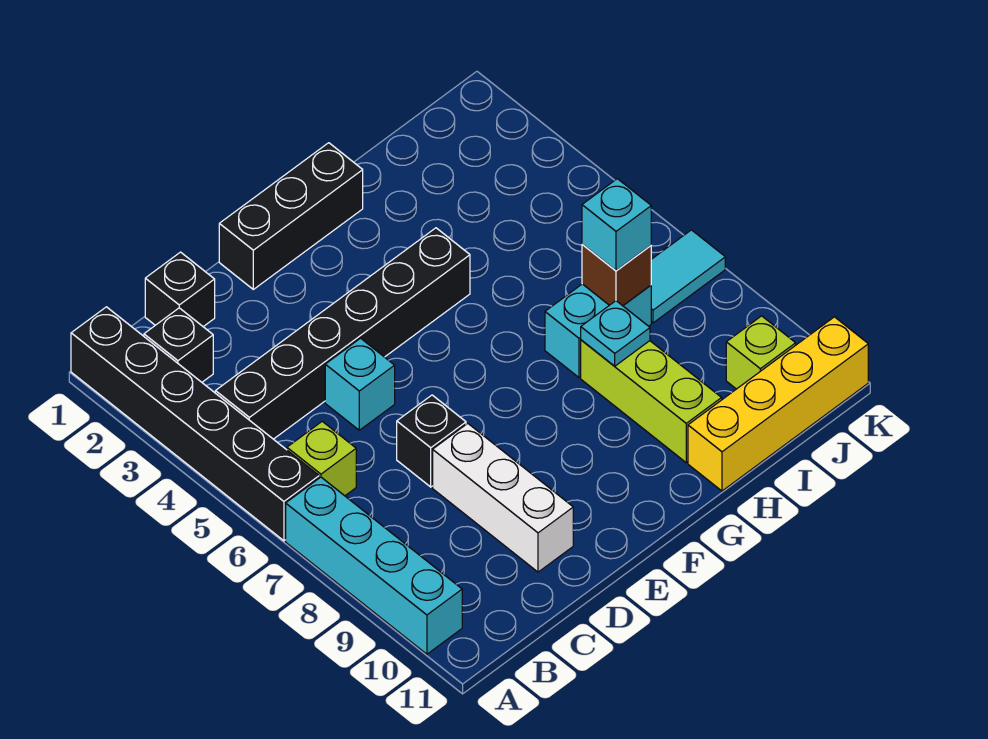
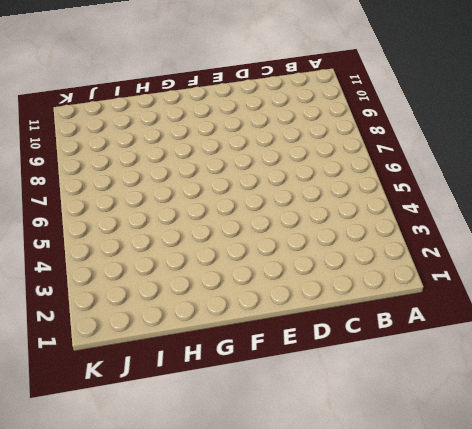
none -> black 1x6 brick [71,307,319,541]
none -> cyan 1x4 brick [286,477,462,654]
none -> black 1x1 brick [144,308,213,382]

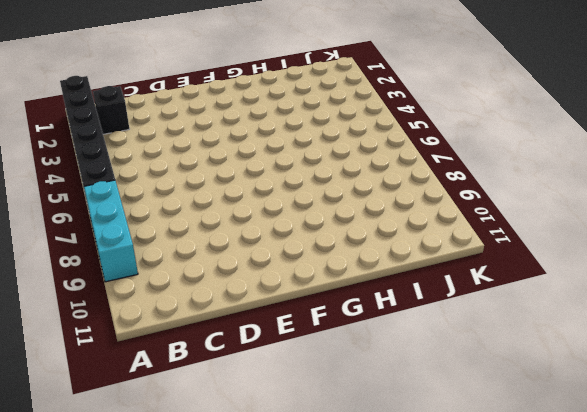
cyan 1x3 brick [84,180,138,282] -> cyan 1x4 brick [286,477,462,654]
none -> black 1x6 brick [215,228,470,439]
none -> lime 1x1 brick [287,421,356,496]
none -> black 1x1 brick [145,252,215,327]

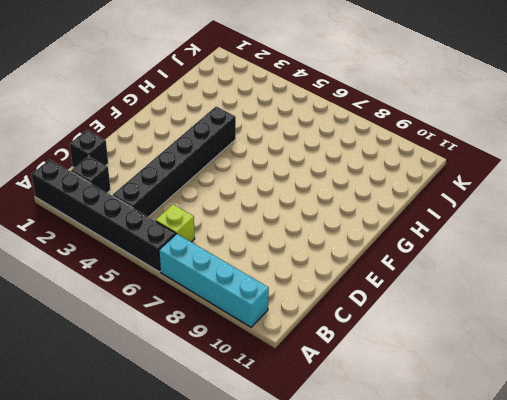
none -> cyan 1x1 brick [325,338,395,430]
none -> black 1x1 brick [397,395,466,487]
none -> white 1x3 brick [433,423,573,572]

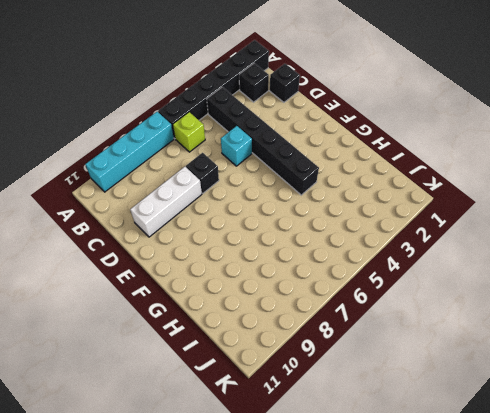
none -> black 1x3 brick [219,143,363,289]
none -> cyan 1x2 brick [545,284,651,377]
none -> lime 1x3 brick [581,340,722,463]

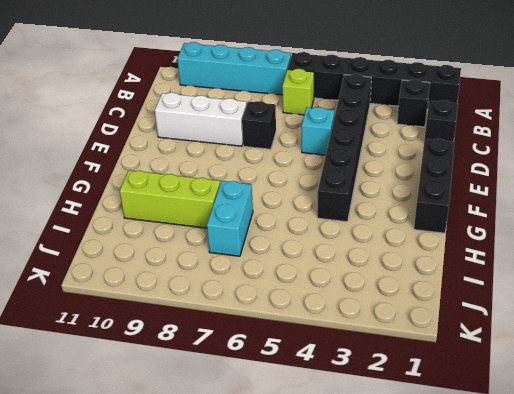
none -> yellow 1x4 brick [688,317,868,491]
none -> cyan 1x2 tile [651,230,725,323]
none -> lime 1x1 brick [726,316,796,389]

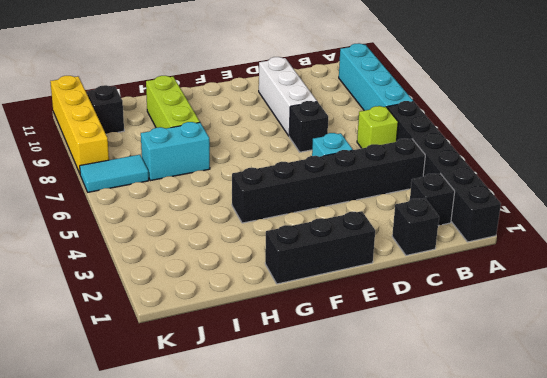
black 1x1 brick [87,85,124,134] -> lime 1x1 brick [726,316,796,389]
yellow 1x4 brick [50,76,109,174] -> yellow 1x4 brick turned to [688,317,868,491]
none -> cyan 1x1 plate [581,301,650,366]
none -> brown 1x1 brick [582,245,651,306]
none -> cyan 1x1 brick [582,179,651,271]

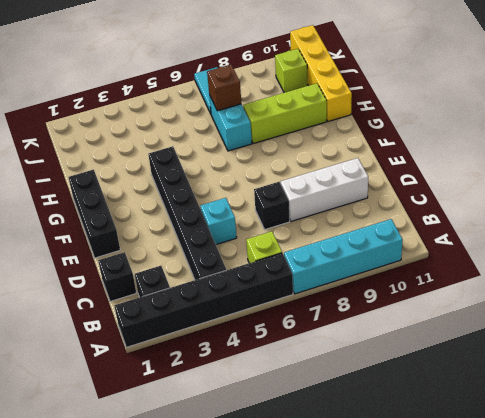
none -> cyan 1x1 plate [581,301,650,366]
none -> cyan 1x1 brick [582,179,651,271]

